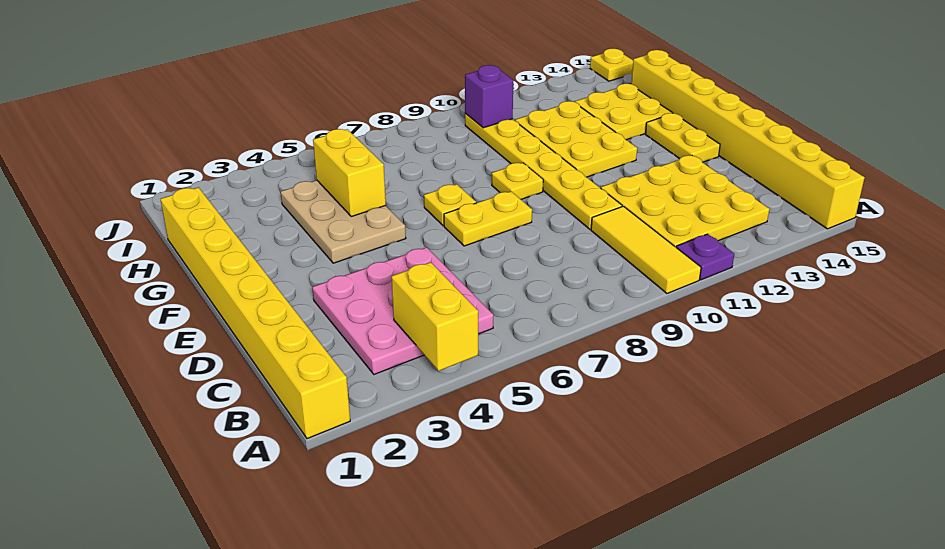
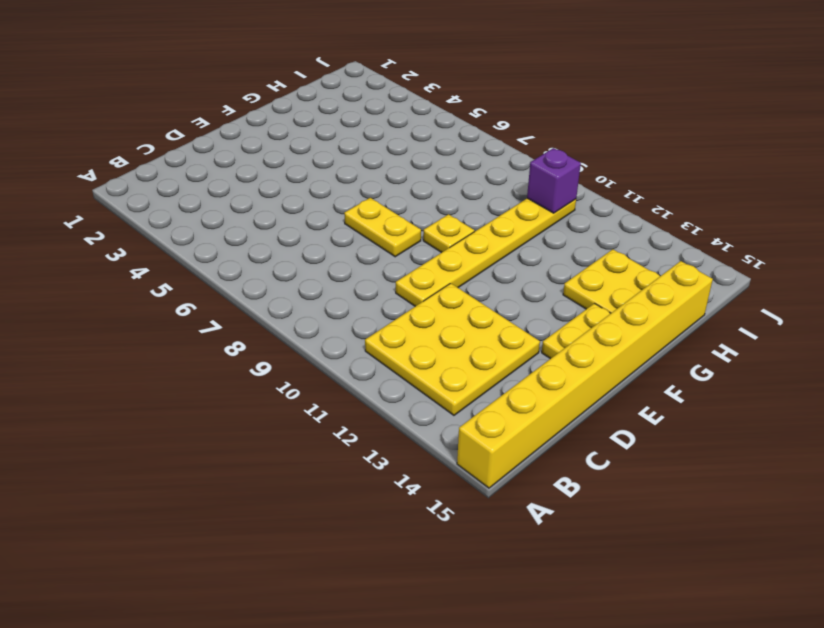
none -> yellow 1x8 brick [161,188,350,439]
none -> yellow 1x3 tile [591,206,701,293]
none -> purple 1x1 plate [676,234,734,280]

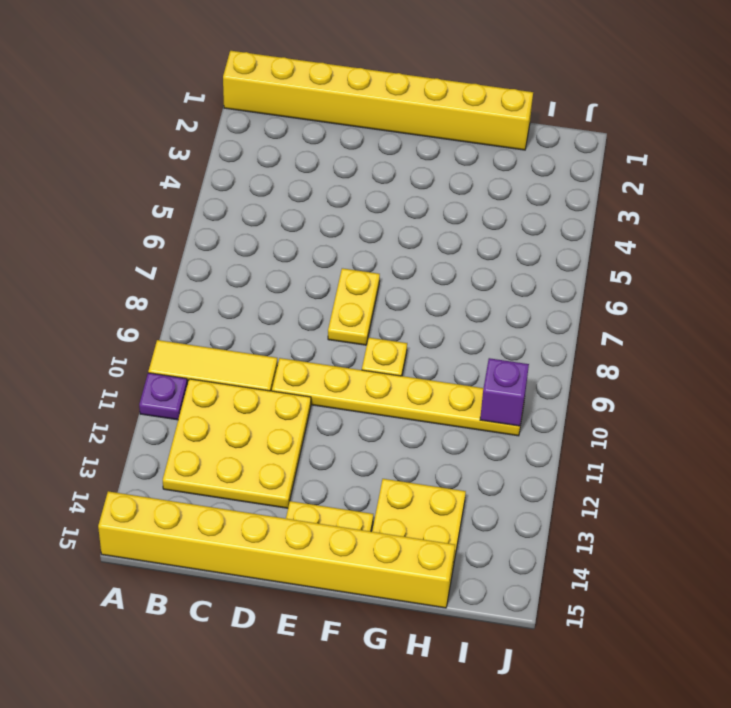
none -> pink 3x3 plate [312,247,493,374]
none -> tan 2x3 plate [281,180,406,263]
none -> yellow 1x1 plate [424,184,476,226]

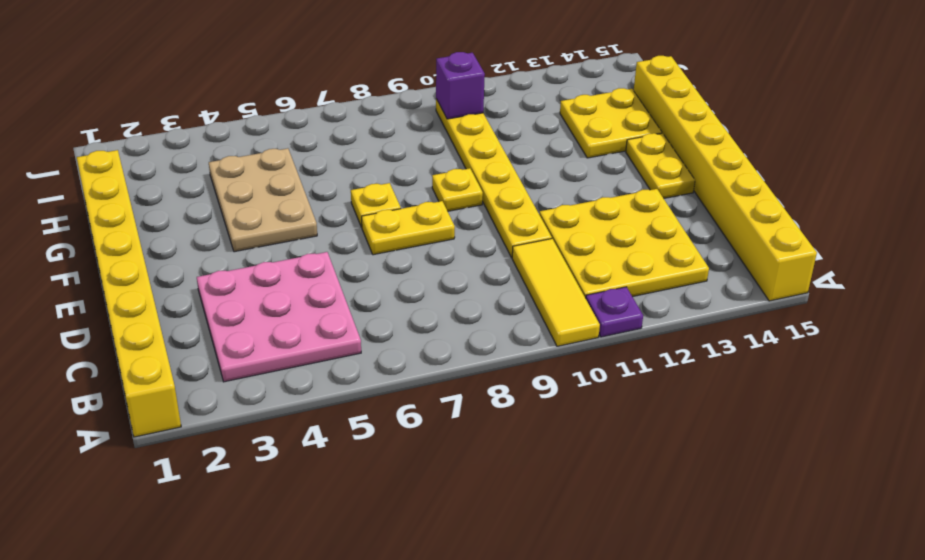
none -> yellow 2x3 plate [515,101,637,177]
none -> yellow 1x1 plate [590,49,633,81]
none -> yellow 1x2 brick [391,262,478,371]

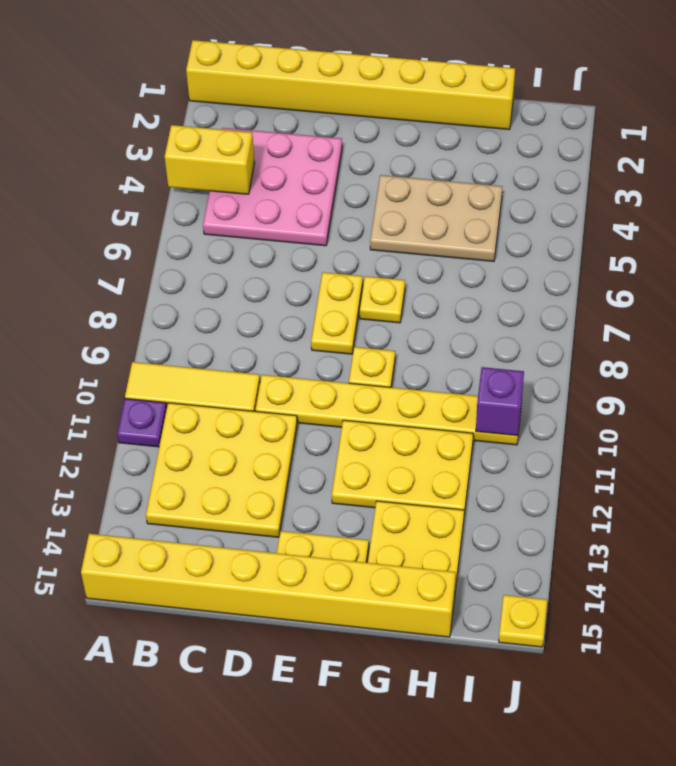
none -> yellow 1x2 brick [313,129,386,217]

